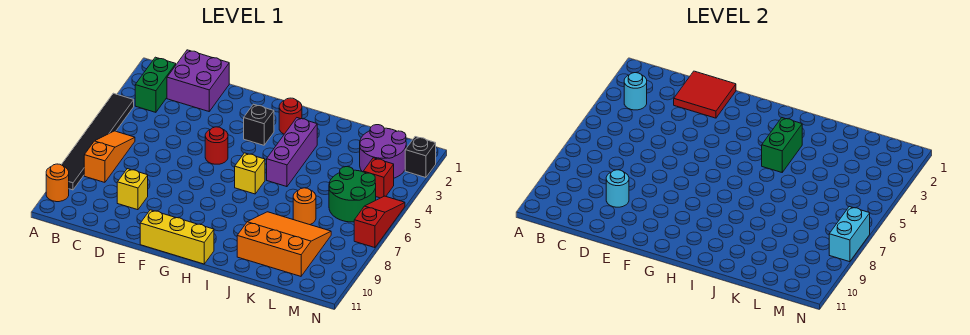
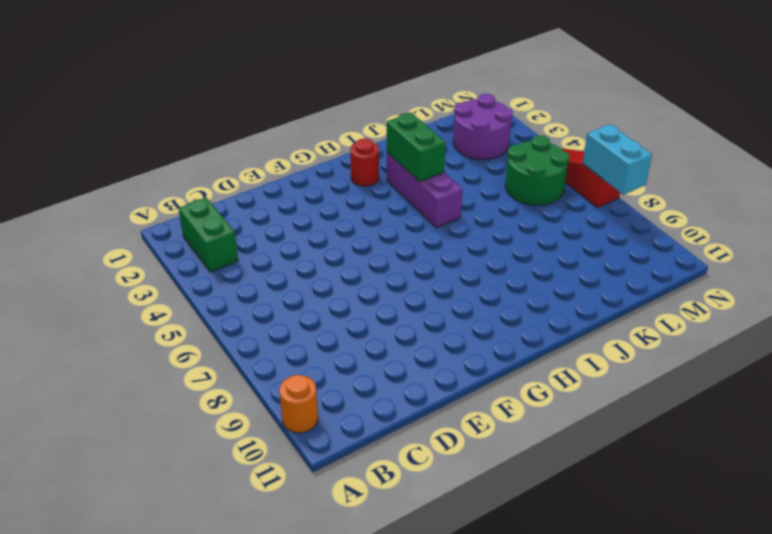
none -> black 1x6 tile [61,93,134,190]
none -> orange 1x3 slope [84,131,135,182]
none -> purple 2x2 brick [167,50,229,111]

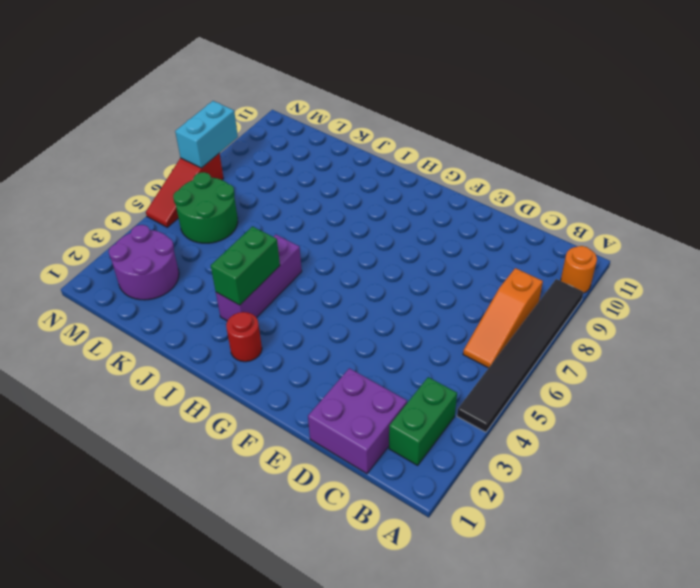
none -> yellow 1x1 brick [117,169,148,210]
none -> red 1x1 round brick [205,127,228,164]
none -> yellow 1x3 brick [140,210,214,264]

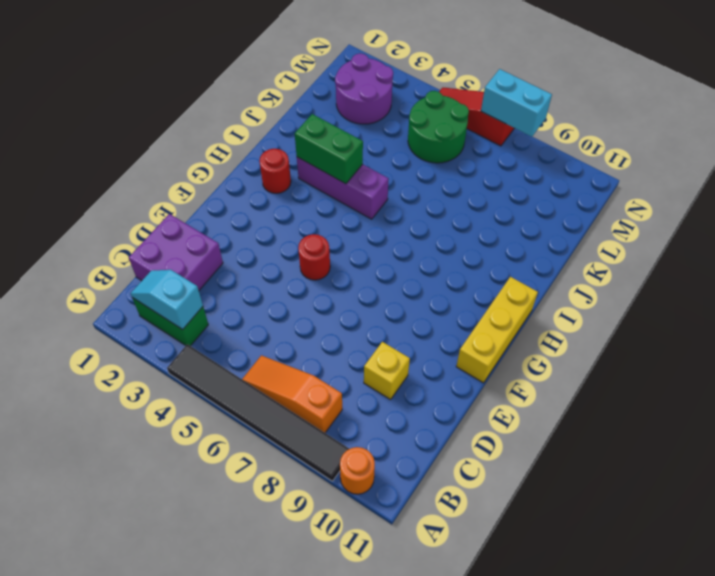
cyan 1x2 slope [131,270,203,329] -> cyan 1x1 round brick [624,73,647,110]
none -> black 1x1 brick [244,104,274,145]
none -> yellow 1x1 brick [235,153,265,194]
none -> orange 3x3 slope [237,212,331,276]

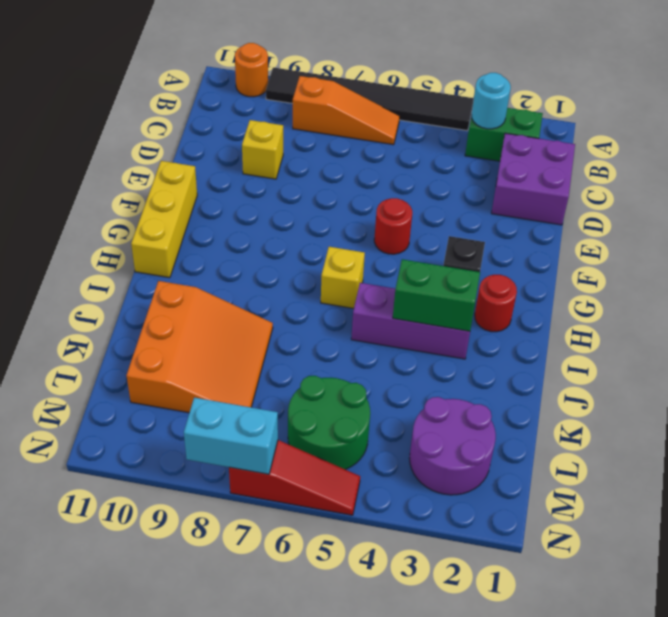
none -> orange 1x1 round brick [293,188,316,225]
none -> red 1x1 brick [363,158,394,198]
none -> black 1x1 brick [405,137,436,178]

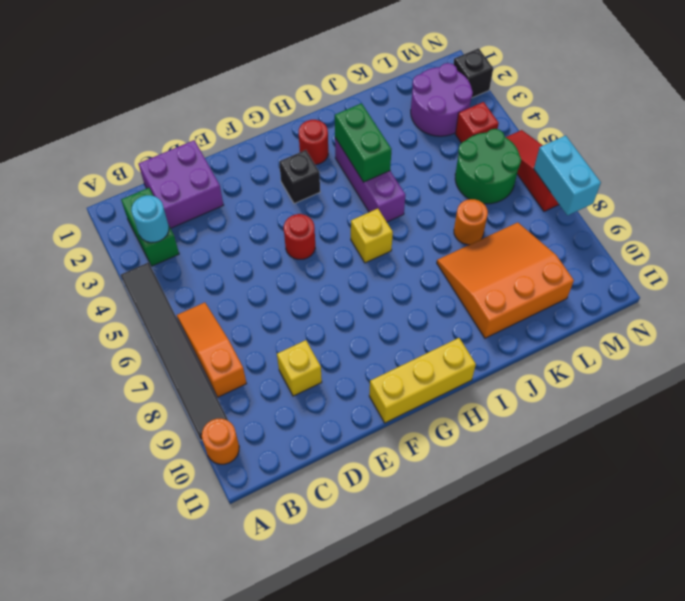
none -> red 2x2 tile [674,71,736,118]
none -> cyan 1x1 round brick [606,170,629,207]

